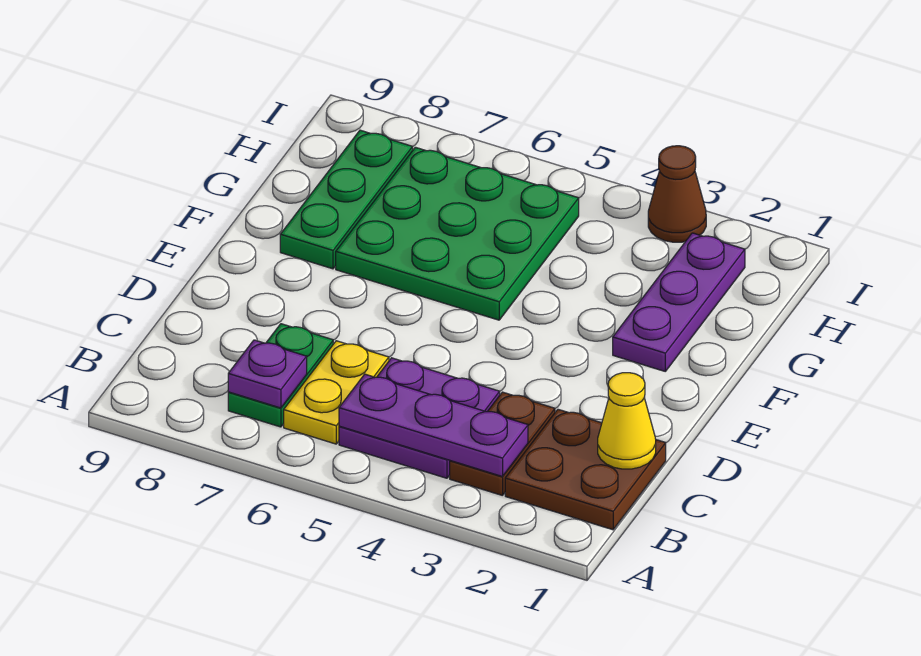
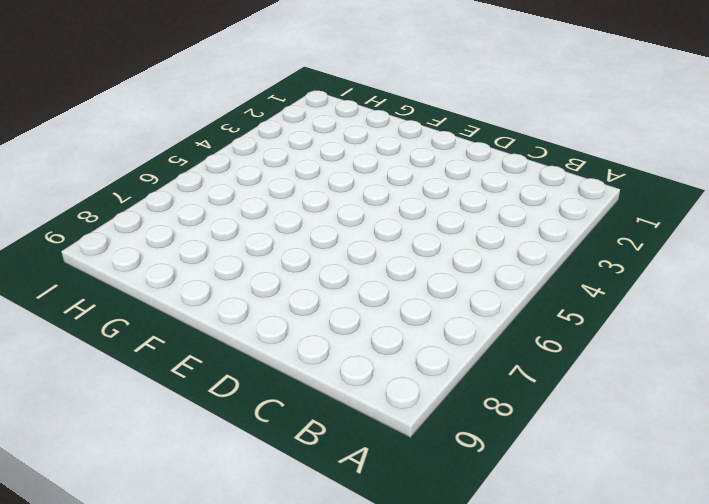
none -> brown 2x2 plate [505,409,666,530]
none -> brown 1x2 plate [450,392,555,496]
none -> purple 2x2 plate [339,358,500,478]

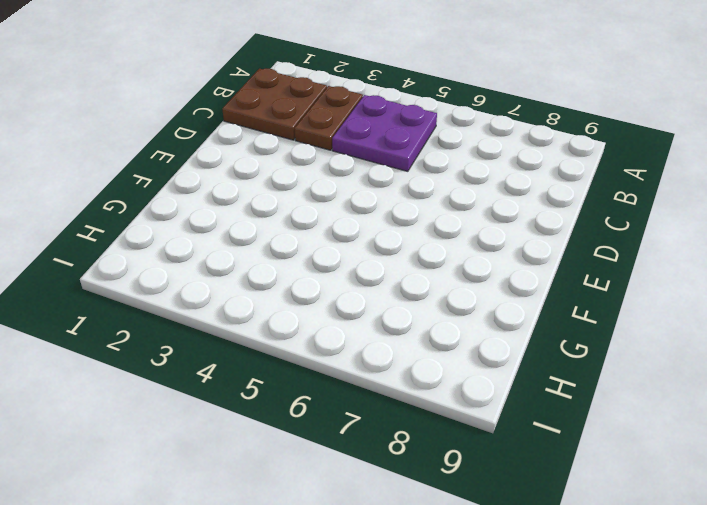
none -> yellow 1x2 plate [284,341,389,444]
none -> green 1x2 plate [228,324,333,427]
none -> purple 1x3 plate [613,233,745,371]

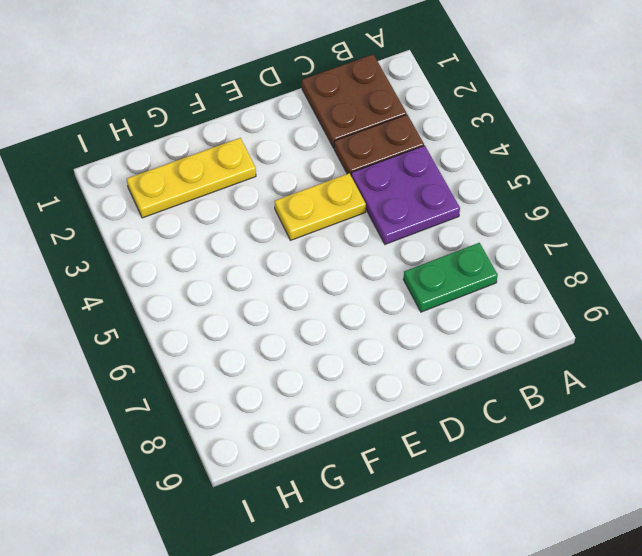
yellow 1x2 plate [275,173,366,240] -> yellow 1x2 plate moved to [284,341,389,444]
yellow 1x3 plate [127,138,256,218] -> purple 1x3 plate [613,233,745,371]
none -> green 3x3 plate [336,147,579,320]
none -> green 1x3 plate [280,130,413,269]
none -> brown 1x1 cone [648,146,706,242]

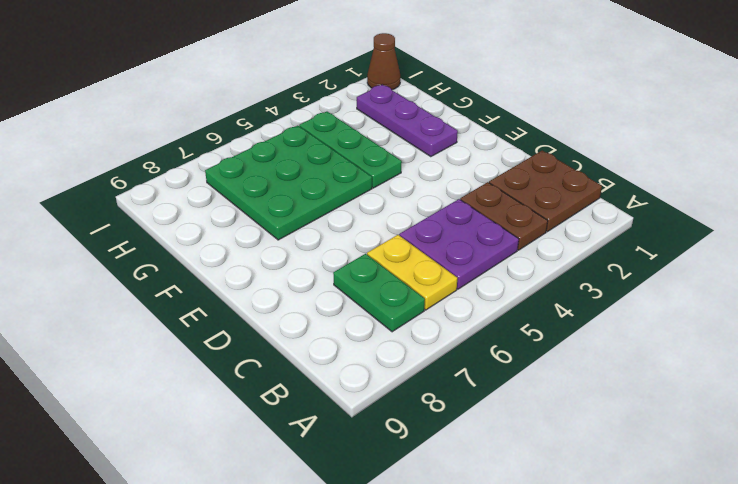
green 1x3 plate [299,112,402,188] -> green 1x3 plate moved to [280,130,413,269]
brown 1x1 cone [367,33,400,90] -> brown 1x1 cone moved to [648,146,706,242]
none -> purple 1x3 plate [339,374,528,477]
none -> purple 1x1 plate [228,340,307,408]
none -> yellow 1x1 cone [598,373,656,469]

